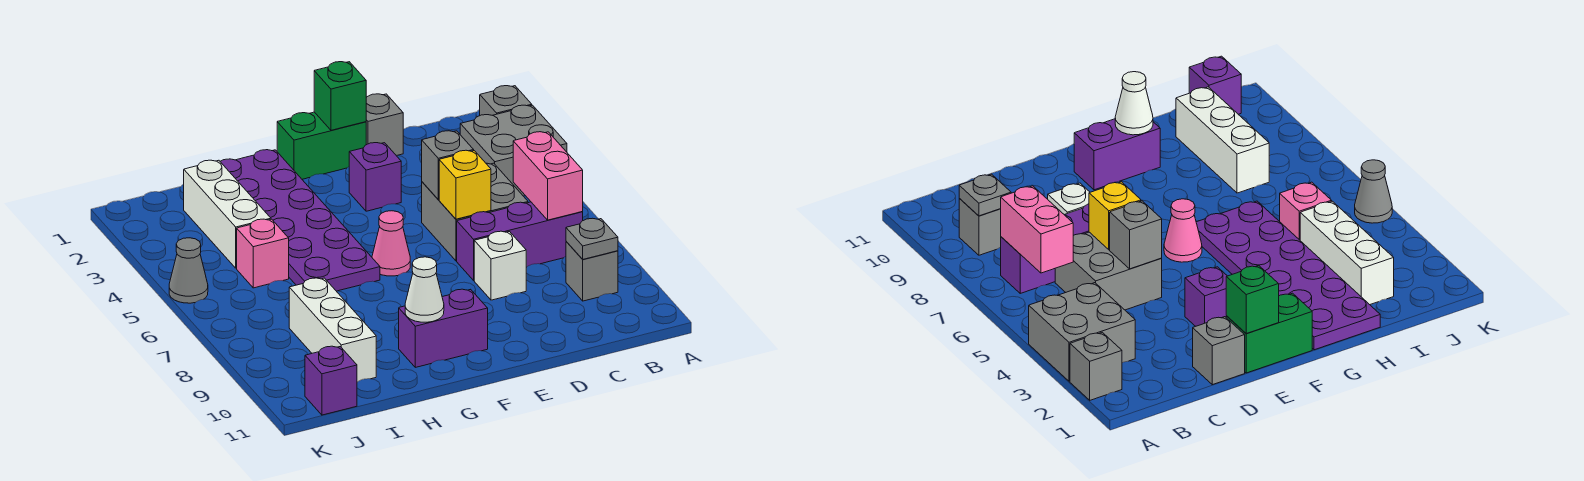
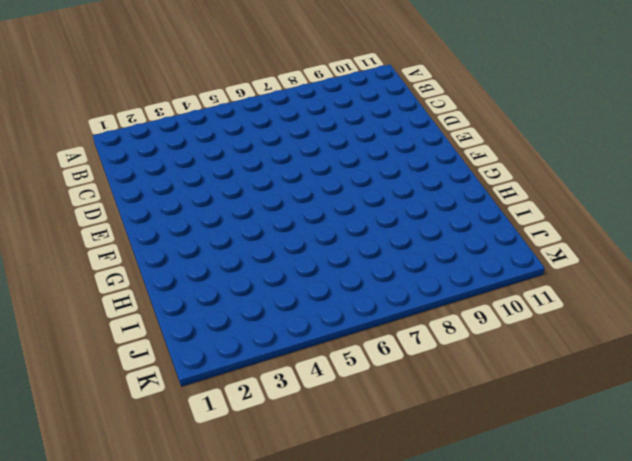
none -> grey 1x1 brick [480,86,532,115]
none -> grey 2x2 brick [460,105,567,196]
none -> purple 1x3 brick [457,202,583,280]

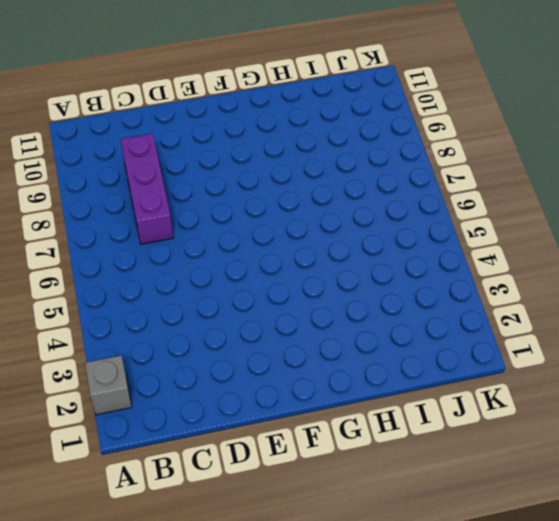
purple 1x3 brick [121,134,173,244] -> purple 1x3 brick turned to [457,202,583,280]
none -> grey 2x2 brick [460,105,567,196]
none -> grey 1x1 brick [566,242,618,301]
none -> grey 2x2 brick [422,163,528,261]

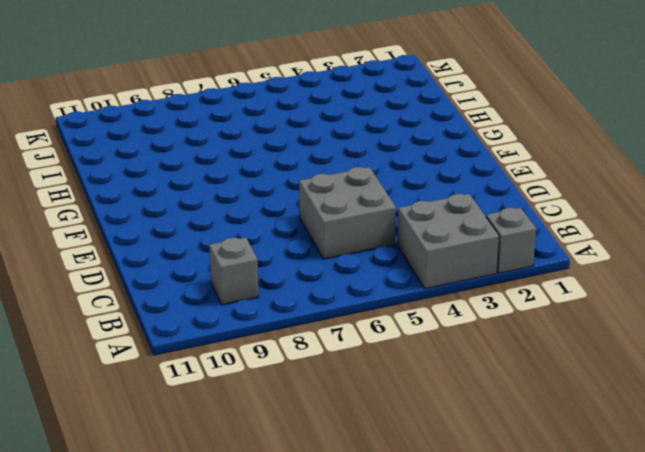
none -> purple 1x3 brick [457,202,583,280]
none -> grey 1x1 brick [366,94,403,155]
none -> white 1x1 brick [474,231,526,300]

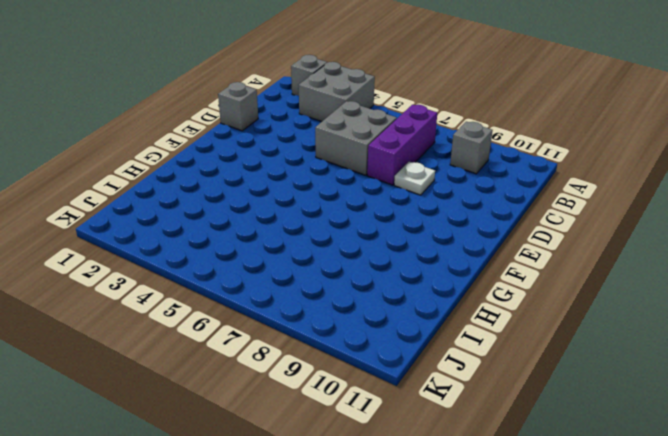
white 1x1 plate [394,162,435,195] -> white 1x1 brick [474,231,526,300]
none -> green 1x2 brick [277,112,366,179]
none -> purple 1x1 brick [349,143,401,211]
none -> pink 1x1 cone [372,211,410,276]

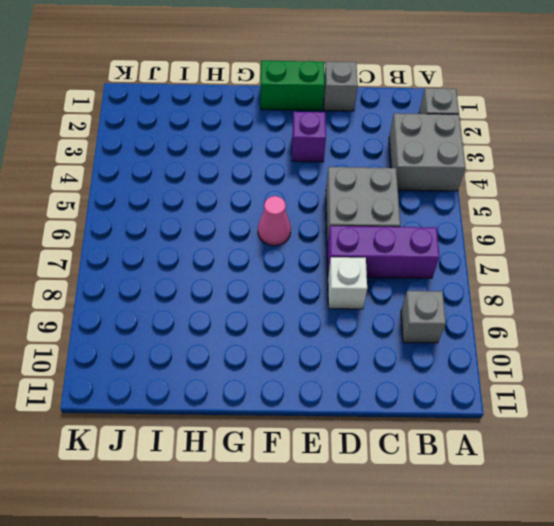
none -> purple 1x2 brick [399,289,488,367]
none -> purple 2x6 plate [220,150,380,291]
none -> white 1x3 brick [184,160,271,268]

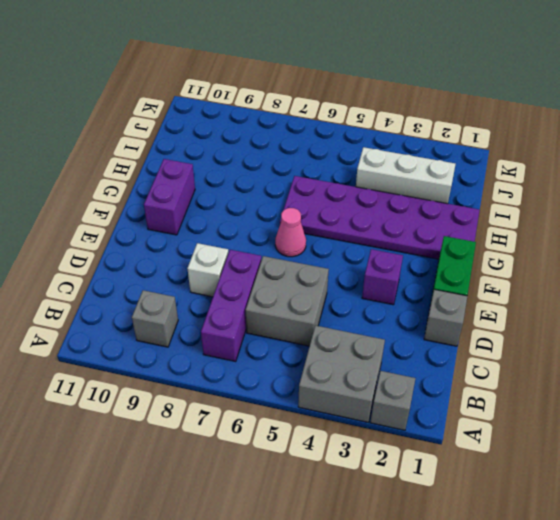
none -> pink 1x1 brick [237,219,289,288]
none -> white 1x3 brick [289,278,376,382]
none -> purple 1x1 brick [305,346,357,415]

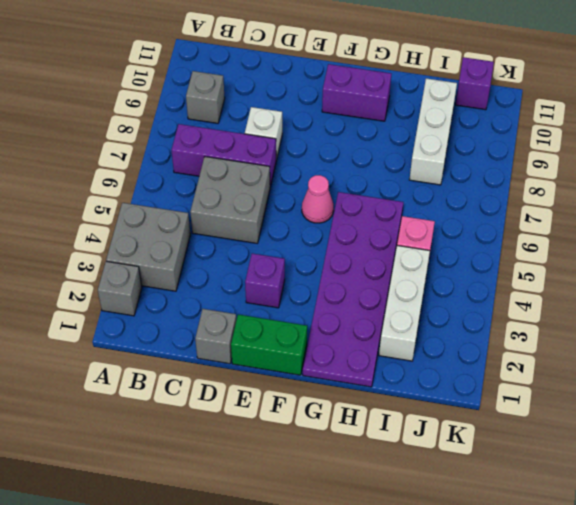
none -> grey 1x1 cone [169,238,208,303]
none -> pink 1x2 brick [513,132,583,220]
none -> grey 1x1 plate [566,218,618,259]

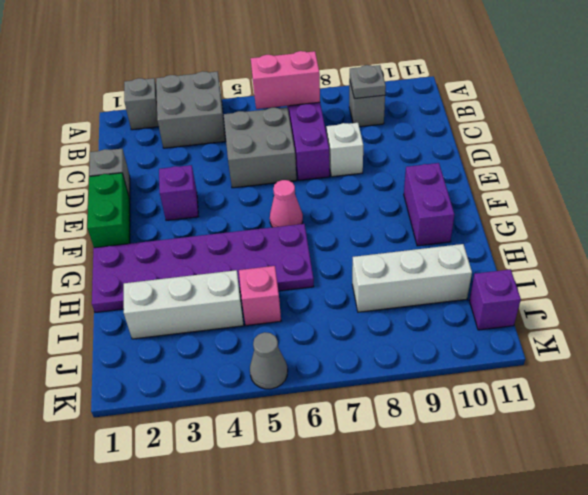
none -> grey 1x1 brick [422,131,474,200]
none -> yellow 1x1 brick [439,150,491,219]
none -> green 1x1 brick [314,62,366,130]

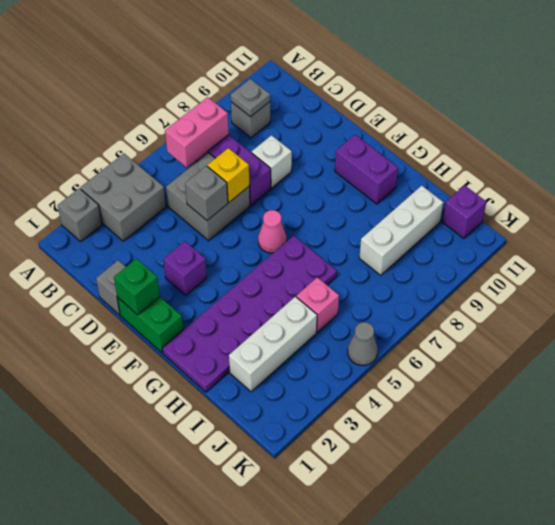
none -> white 1x1 cone [405,257,444,322]

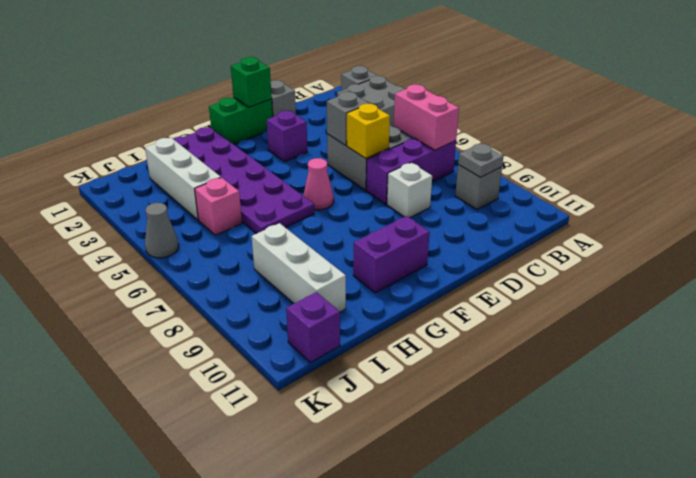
none -> white 1x1 cone [405,257,444,322]

